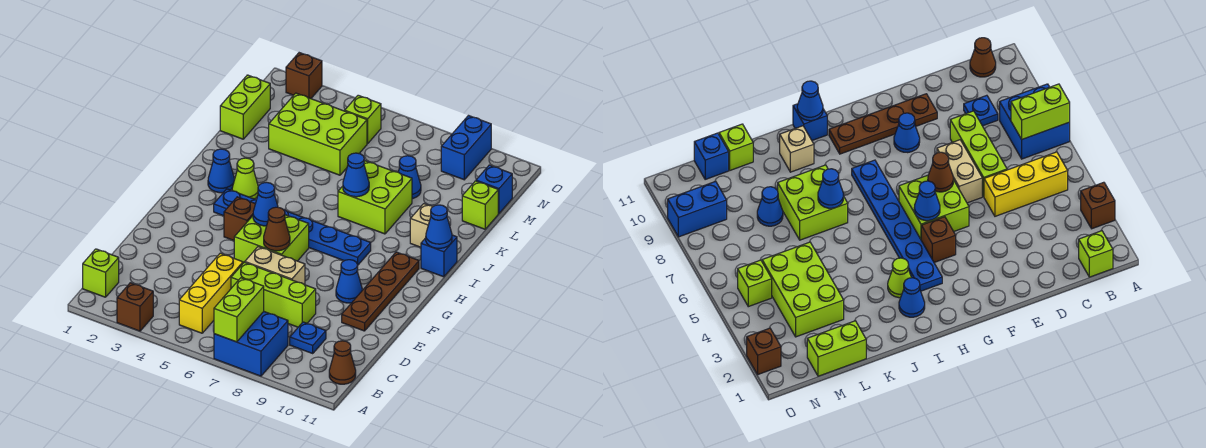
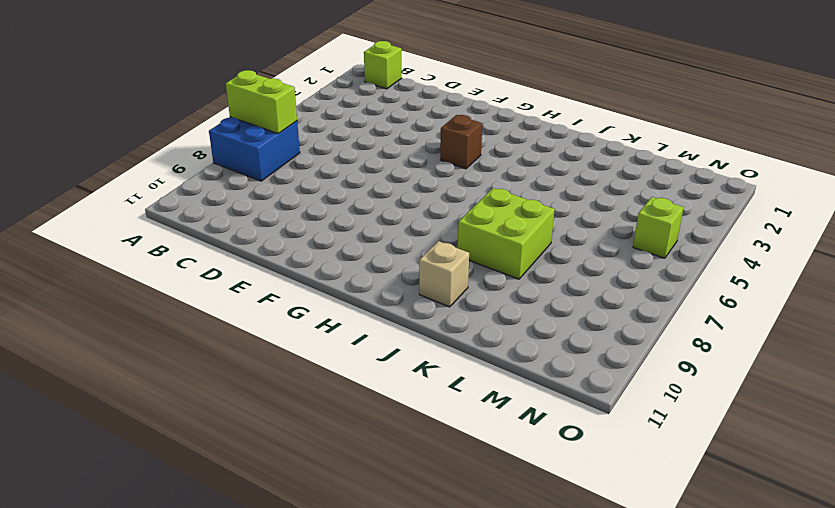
none -> brown 1x1 brick [117,283,153,331]
none -> yellow 1x3 brick [179,253,243,333]
none -> brown 1x1 cone [329,341,356,384]
none -> blue 1x1 plate [290,322,326,353]

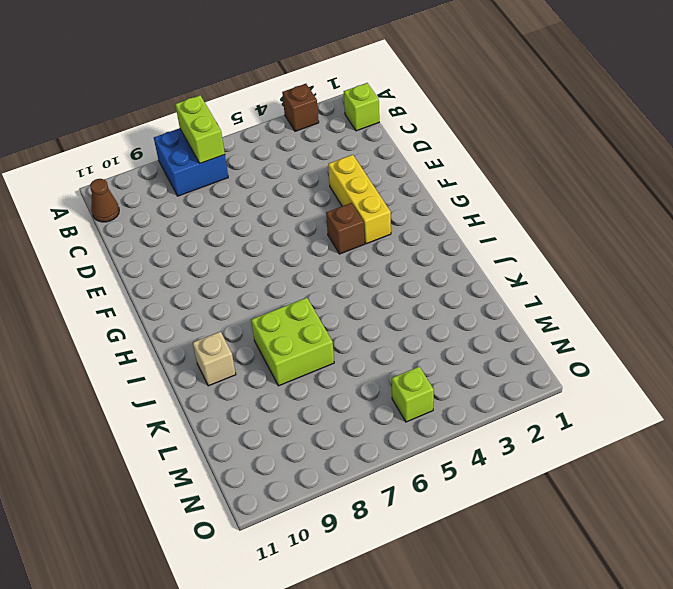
yellow 1x3 brick [328,155,391,244] -> yellow 1x3 brick moved to [179,253,243,333]
none -> blue 1x1 plate [290,322,326,353]
none -> lime 1x3 brick [231,262,316,327]
none -> tan 1x2 brick [245,247,305,285]
none -> brown 1x4 plate [342,252,419,331]

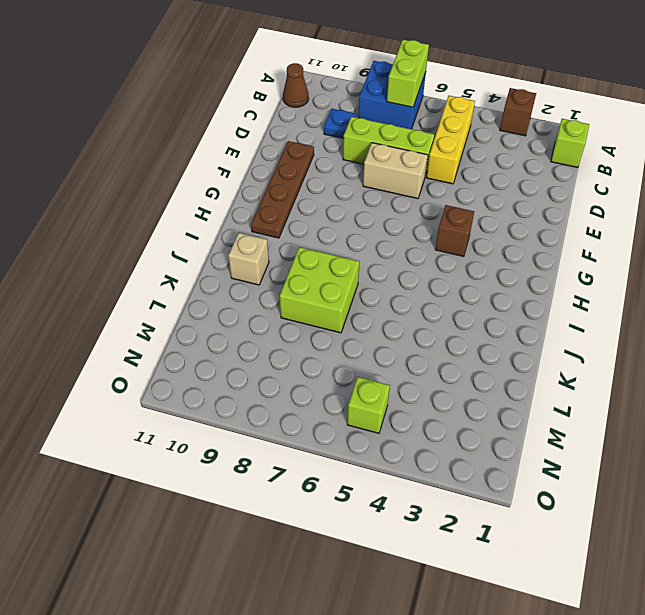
none -> lime 2x2 brick [234,215,309,263]
none -> blue 1x1 cone [336,260,362,303]
none -> blue 1x6 plate [214,189,371,265]
none -> blue 1x1 cone [208,149,234,193]

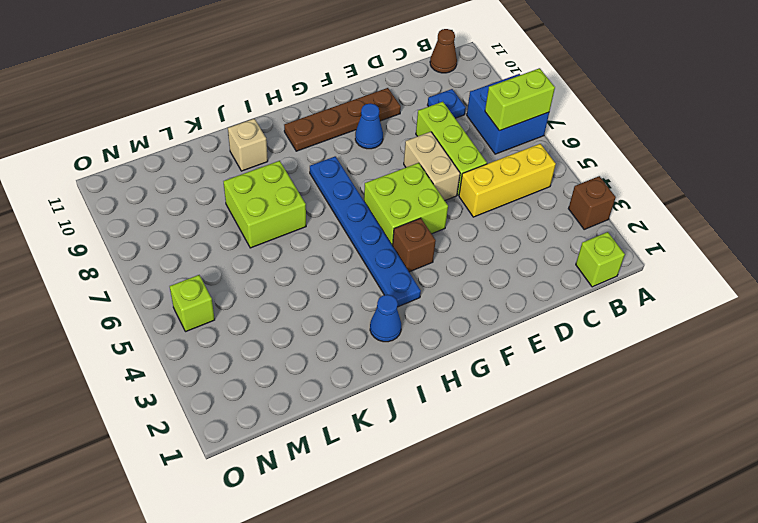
none -> lime 1x1 cone [232,158,258,199]
none -> blue 1x1 brick [421,235,457,277]
none -> lime 1x2 brick [220,75,270,139]
none -> lime 2x3 brick [269,93,367,175]

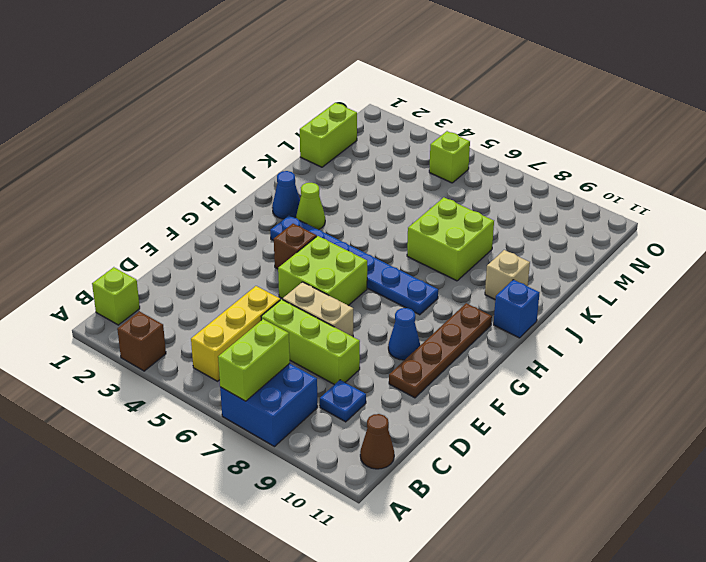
none -> lime 2x3 brick [269,93,367,175]
none -> blue 1x1 cone [398,156,421,199]
none -> lime 1x1 brick [462,181,498,229]
none -> blue 1x1 brick [476,165,512,214]

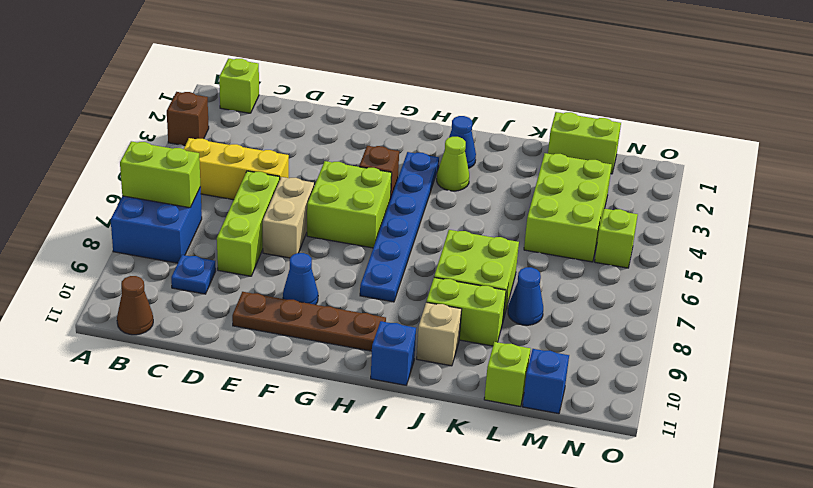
lime 1x2 brick [426,278,506,346] -> none
none -> blue 1x2 brick [441,116,491,180]
none -> brown 1x1 brick [286,53,322,99]
none -> brown 1x1 cone [264,207,290,251]
none -> blue 1x1 cone [253,182,278,226]

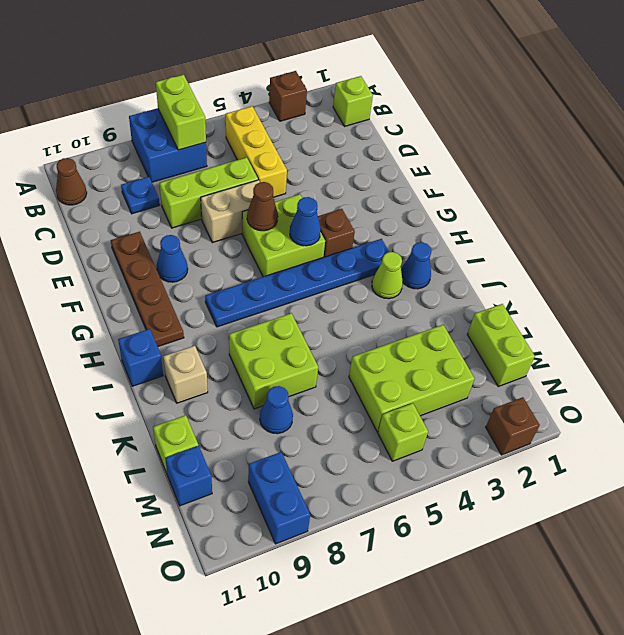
none -> blue 1x1 cone [426,205,452,248]
none -> blue 1x1 cone [343,153,369,197]

